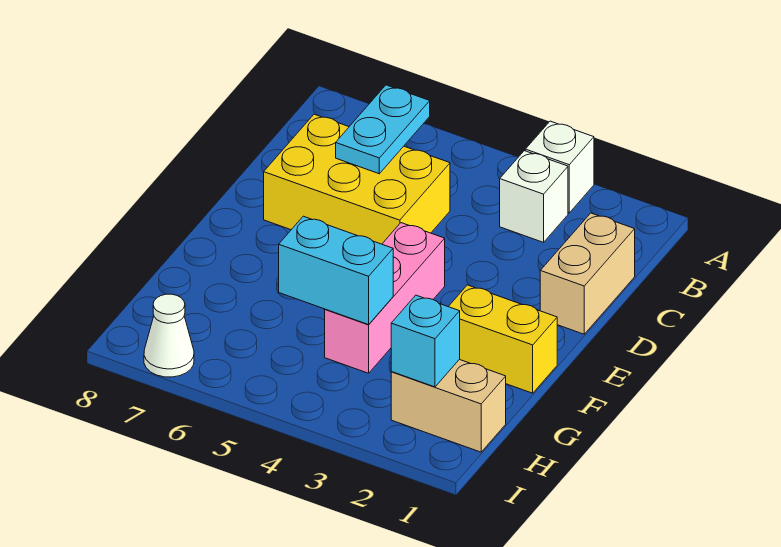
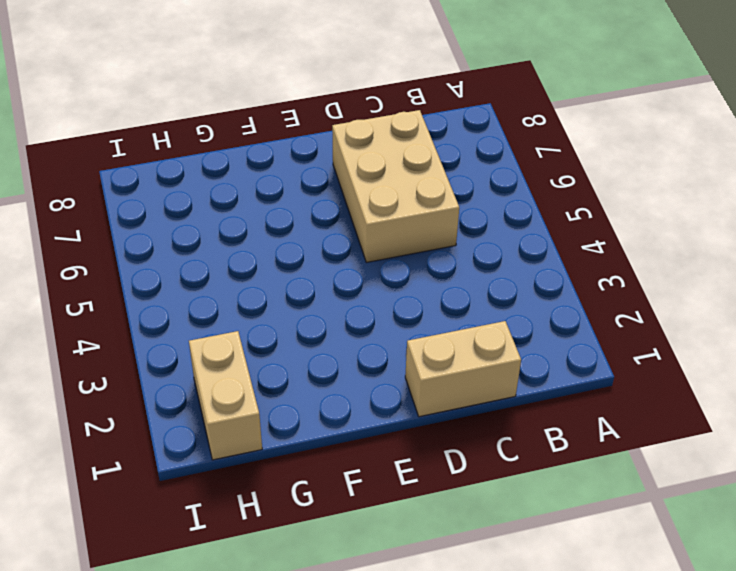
tan 2x3 brick [332,110,459,262] -> yellow 2x3 brick [264,114,450,244]
none -> white 1x1 brick [525,121,594,213]
none -> white 1x1 brick [500,151,568,242]

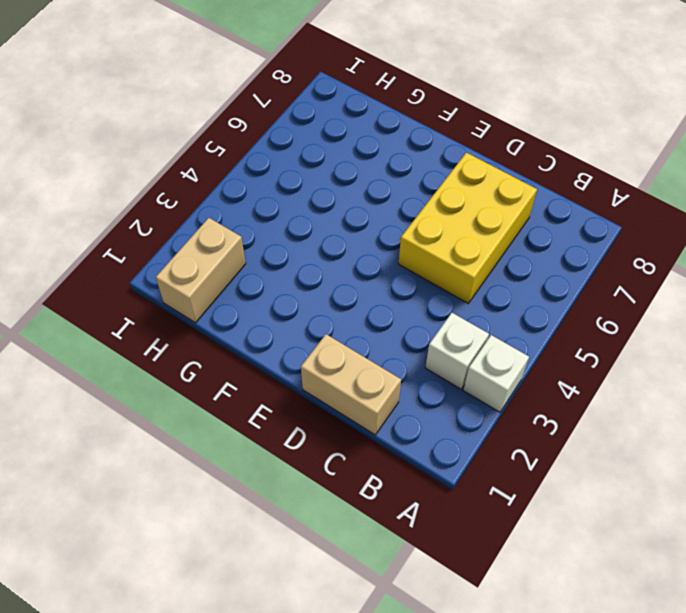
none -> pink 1x3 brick [325,223,445,373]
none -> yellow 1x2 brick [448,285,557,393]

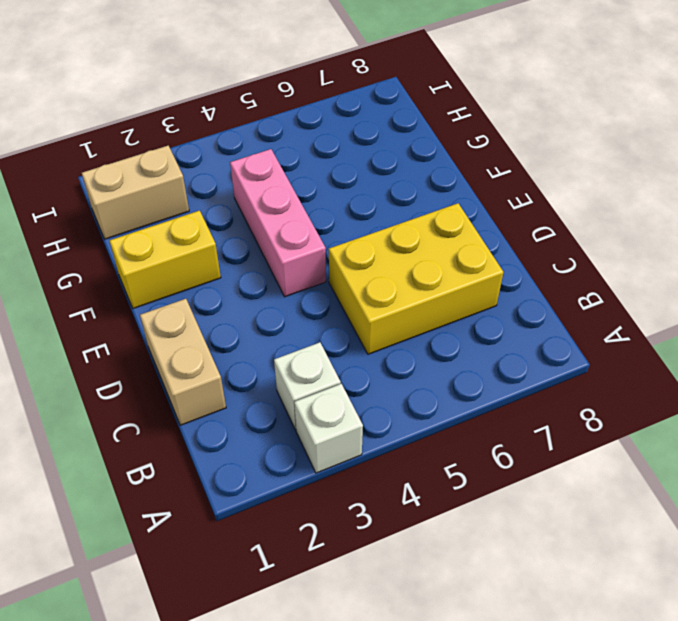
none -> white 1x1 cone [144,294,194,377]
none -> cyan 1x2 plate [336,85,430,174]

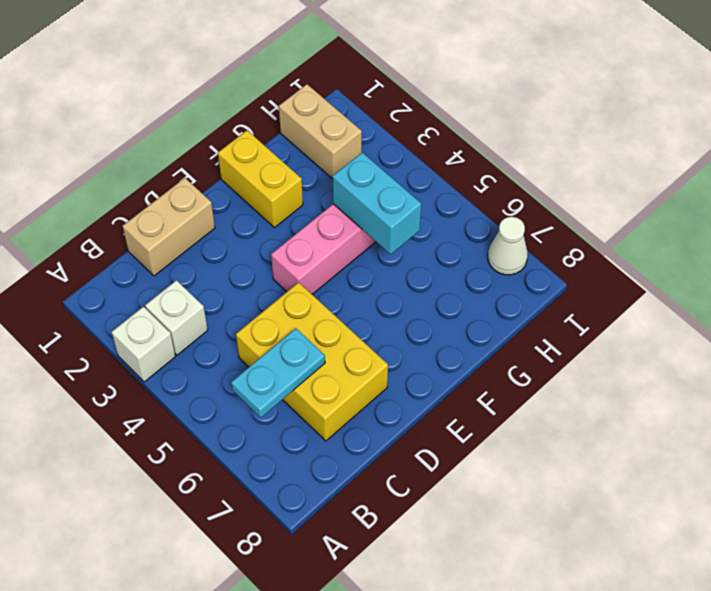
none -> cyan 1x1 brick [391,295,460,387]

